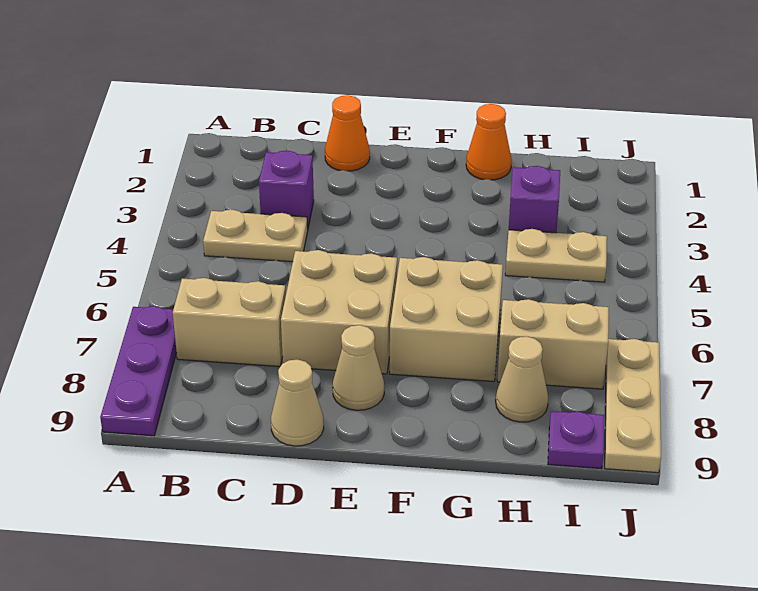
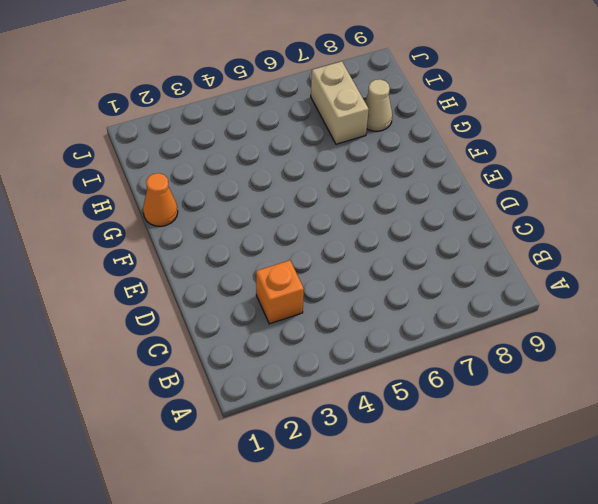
orange 1x1 brick [256,260,304,324] -> purple 1x1 brick [259,151,314,228]
none -> purple 1x3 plate [100,306,177,436]
none -> tan 1x2 plate [203,210,308,262]
none -> tan 1x2 brick [173,278,286,367]

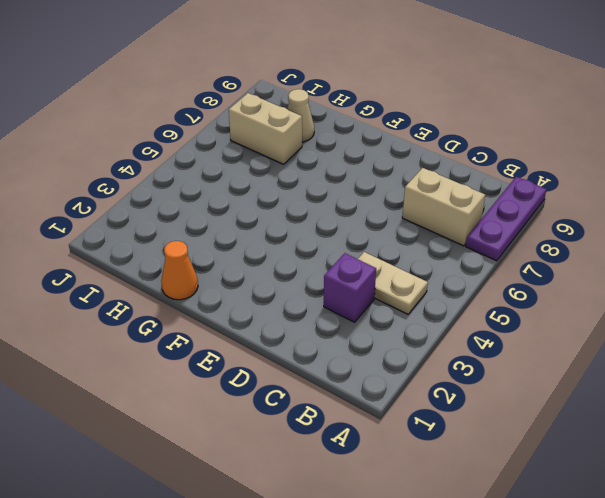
none -> orange 1x1 cone [325,95,370,171]
none -> tan 2x2 brick [281,250,397,374]
none -> tan 1x1 cone [271,359,324,446]

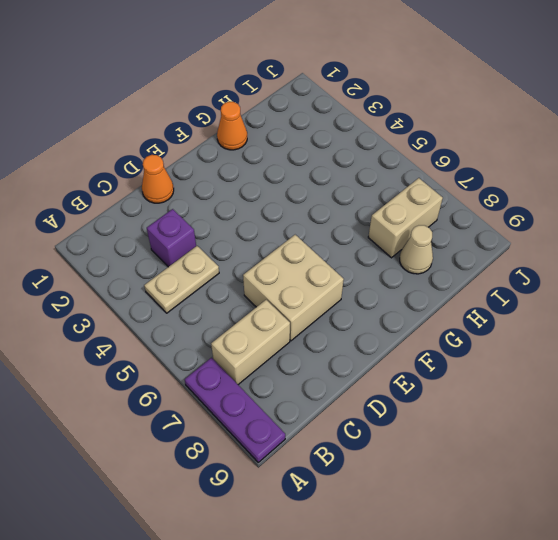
none -> tan 1x1 cone [271,359,324,446]
none -> tan 1x1 cone [333,325,384,410]
none -> tan 2x2 brick [390,257,503,382]

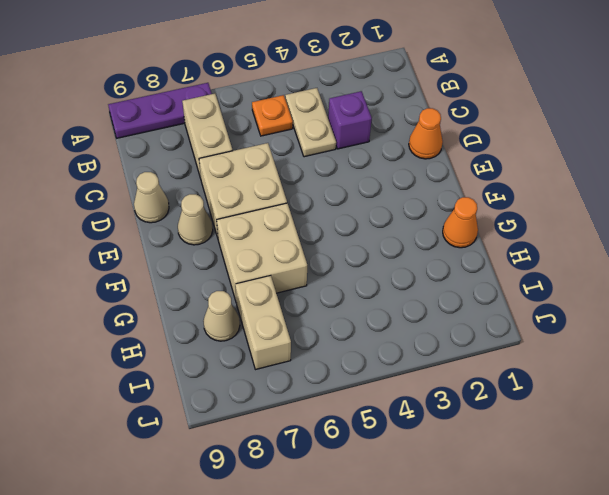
orange 1x1 plate [252,95,293,136] -> none
none -> purple 1x1 brick [509,166,560,233]
none -> tan 1x2 plate [505,229,607,282]
none -> purple 1x1 plate [548,411,604,469]

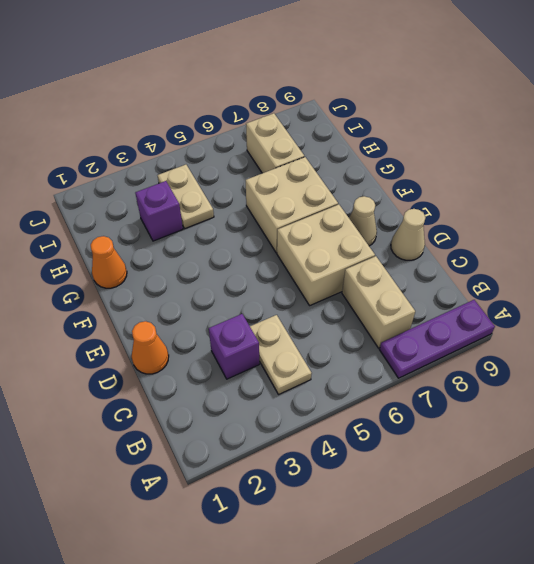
none -> tan 1x1 cone [496,336,548,422]
none -> purple 1x1 plate [548,411,604,469]
none -> tan 1x3 plate [605,339,661,473]

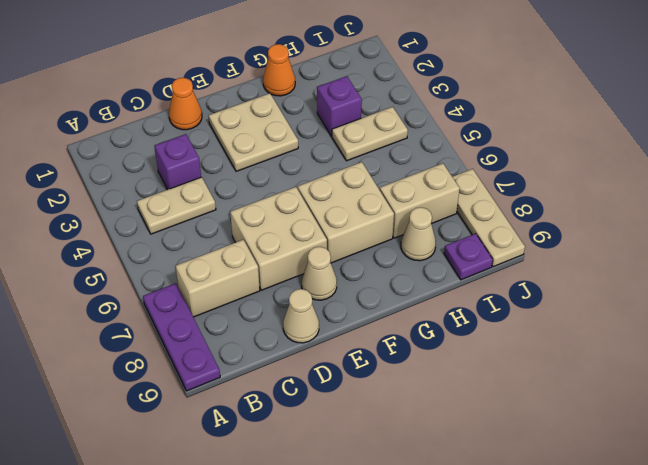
tan 2x2 plate [209,93,298,171] -> none

